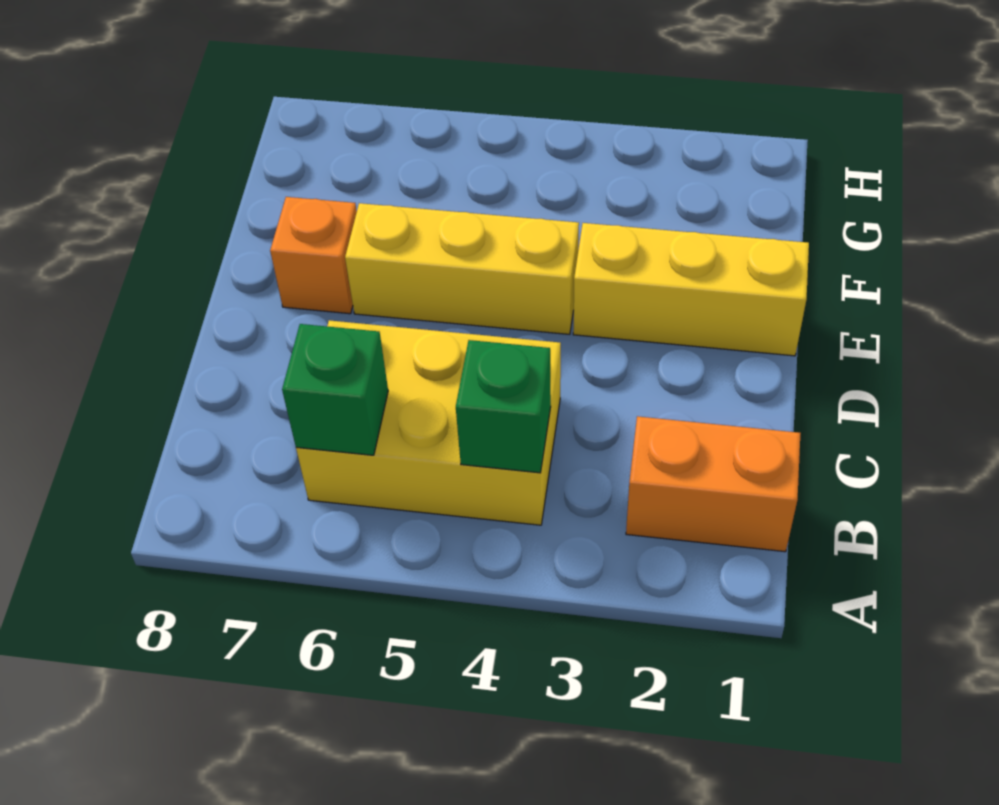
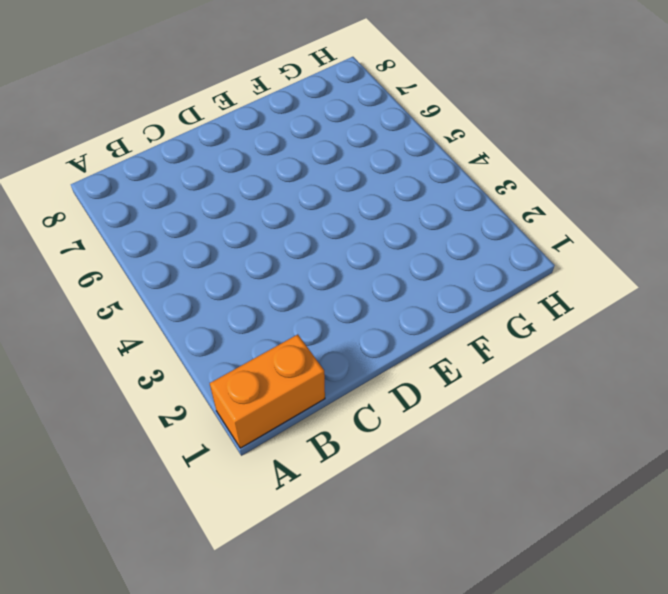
orange 1x2 brick [210,334,325,448] -> orange 1x2 brick turned to [626,416,801,552]
none -> yellow 2x3 brick [296,320,561,525]
none -> yellow 1x3 brick [573,223,809,356]

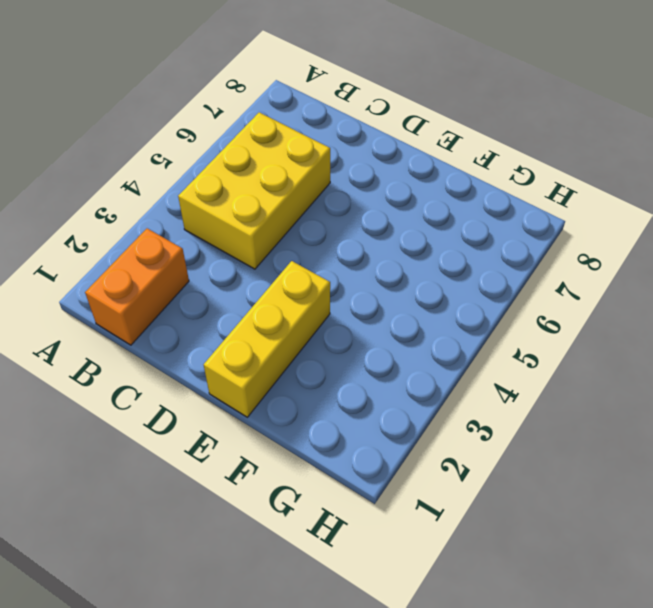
none -> yellow 1x3 brick [345,203,579,334]
none -> orange 1x1 brick [270,197,357,314]

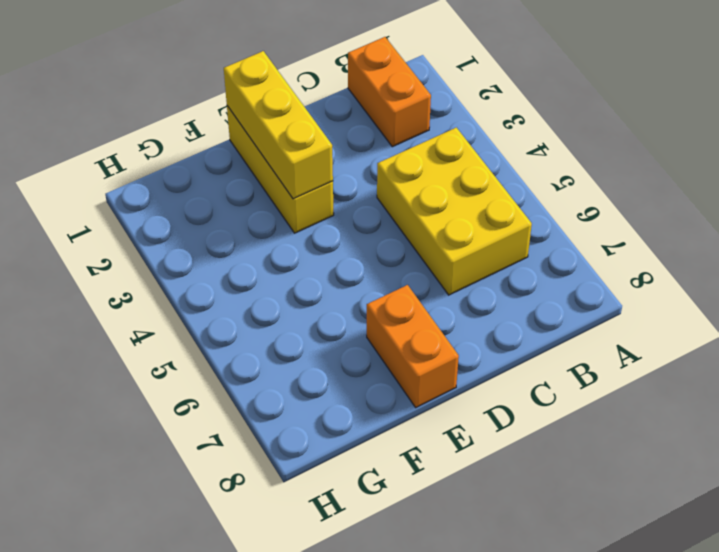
yellow 1x3 brick [224,51,333,199] -> yellow 1x3 brick moved to [345,203,579,334]
orange 1x2 brick [367,285,459,407] -> orange 1x1 brick [270,197,357,314]
none -> green 1x1 brick [456,340,551,473]
none -> green 1x1 brick [282,324,388,455]

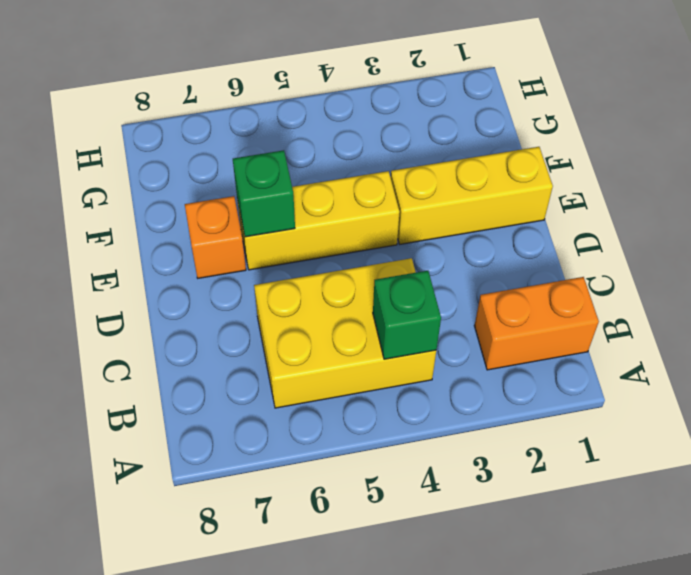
green 1x1 brick [233,150,295,237] -> green 1x1 brick moved to [282,324,388,455]

